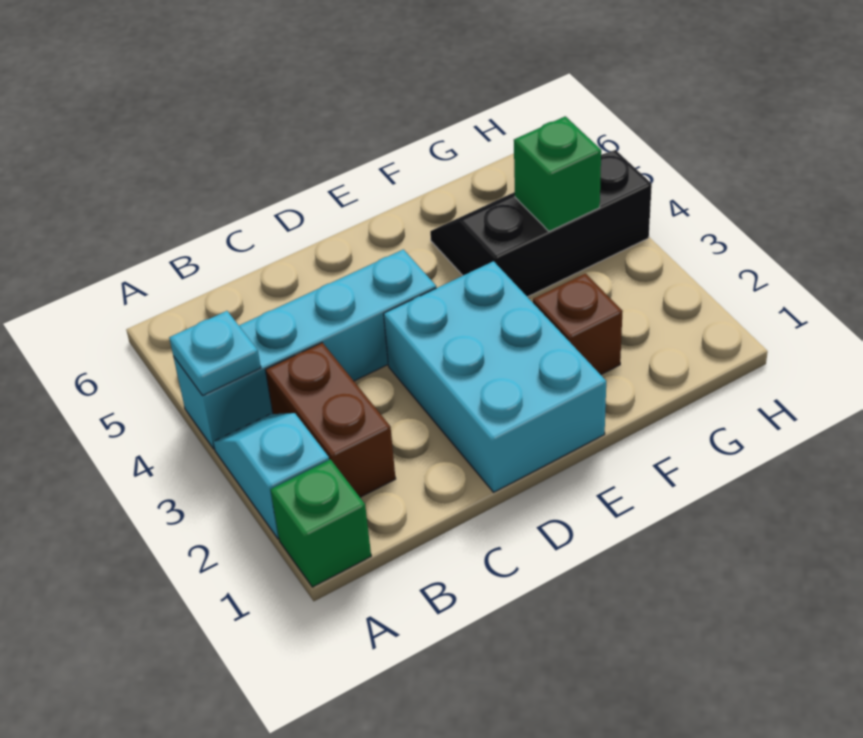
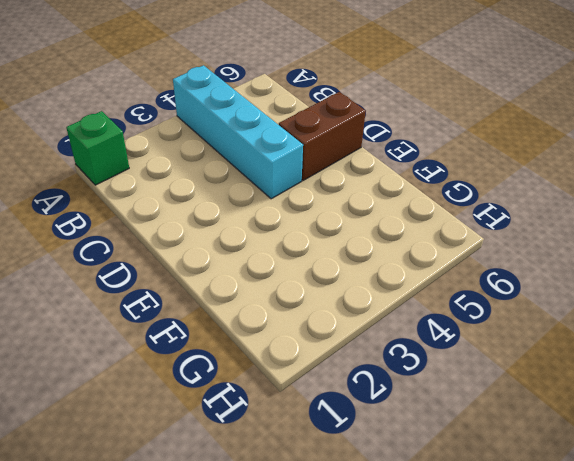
brown 1x2 brick [279,92,366,181] -> brown 1x2 brick moved to [266,343,396,497]
none -> cyan 1x2 slope [213,413,329,539]
none -> cyan 2x3 brick [384,261,606,492]

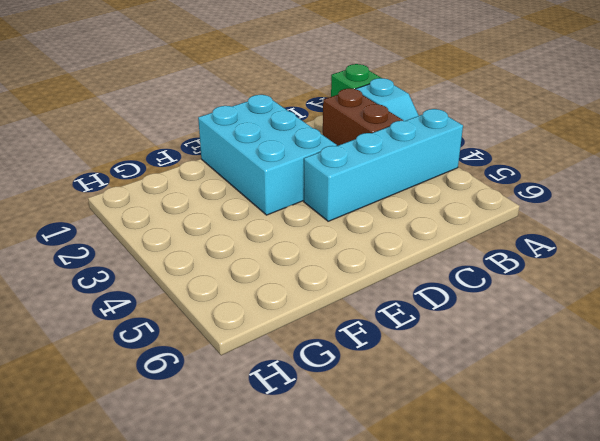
none -> brown 1x1 brick [533,273,623,375]
none -> black 2x3 slope [430,150,652,297]

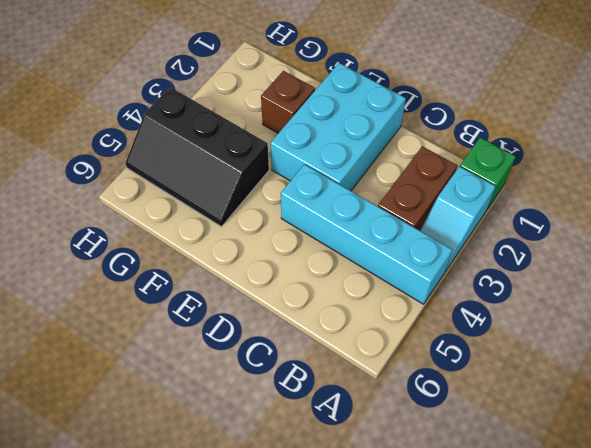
none -> cyan 1x1 plate [169,311,261,396]
none -> green 1x1 brick [514,116,601,231]

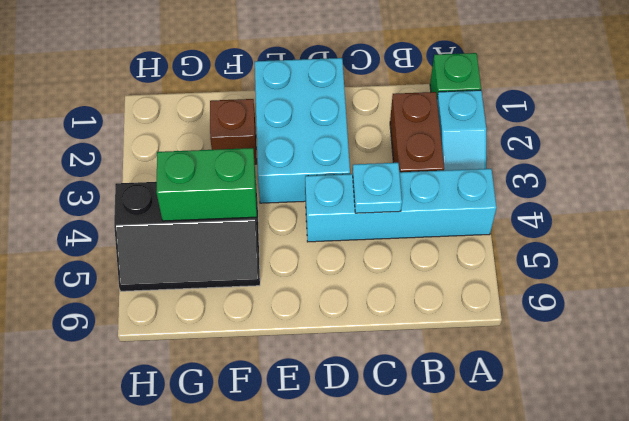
cyan 1x1 plate [353,163,402,213] -> cyan 1x1 plate moved to [169,311,261,396]
green 1x2 brick [156,148,257,221] -> green 1x1 brick [514,116,601,231]

